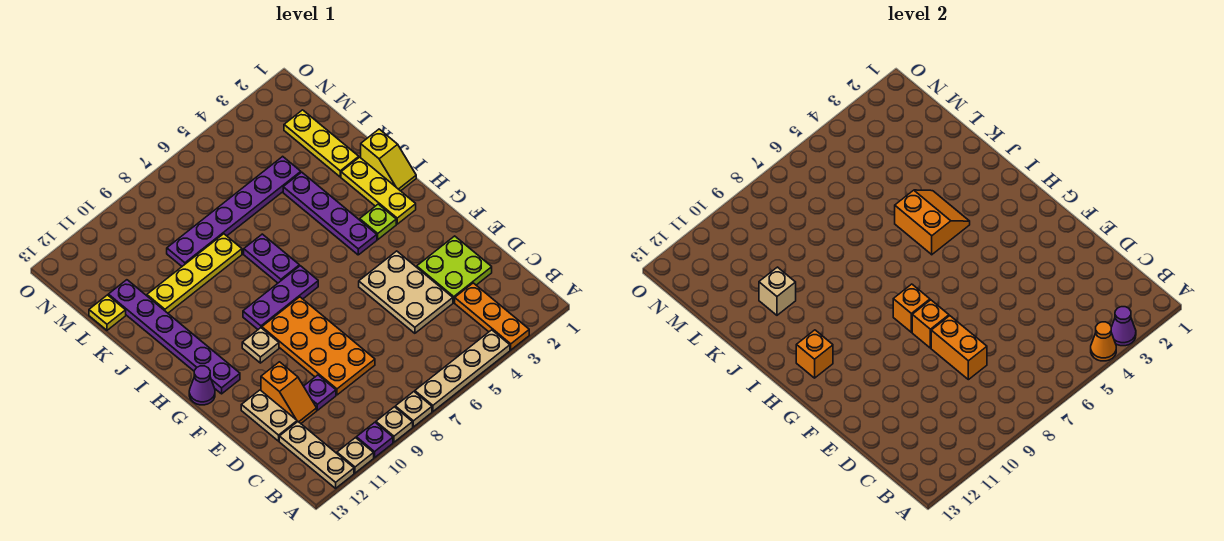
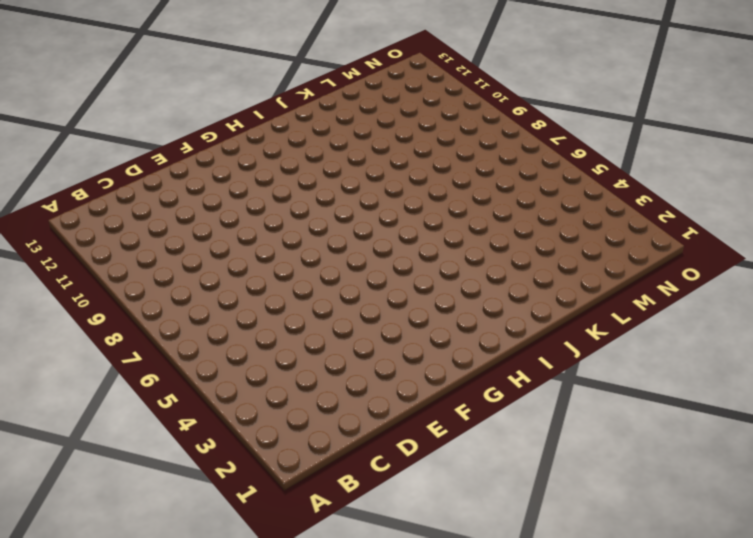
none -> orange 1x3 plate [455,283,529,350]
none -> tan 1x4 plate [415,330,510,411]
none -> tan 1x1 plate [395,392,432,427]
none -> tan 1x1 plate [376,407,413,442]

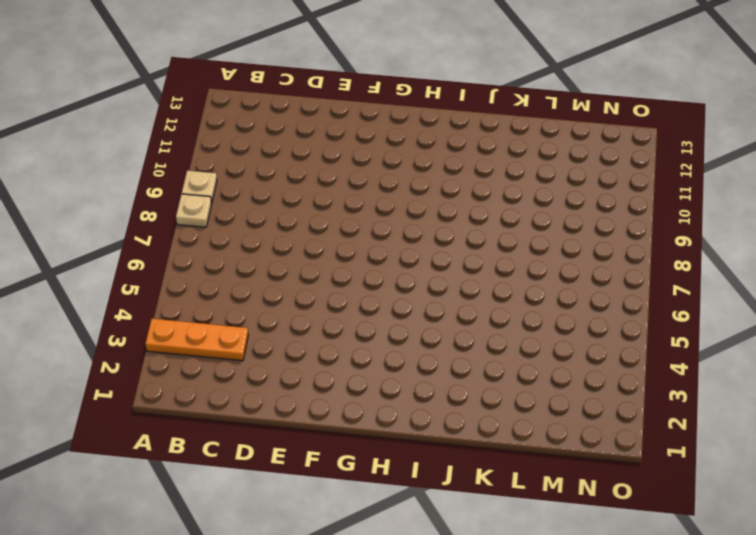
none -> tan 1x4 plate [415,330,510,411]
none -> purple 1x1 plate [356,422,393,458]
none -> tan 1x1 plate [337,438,374,473]
none -> tan 1x3 plate [279,422,354,488]

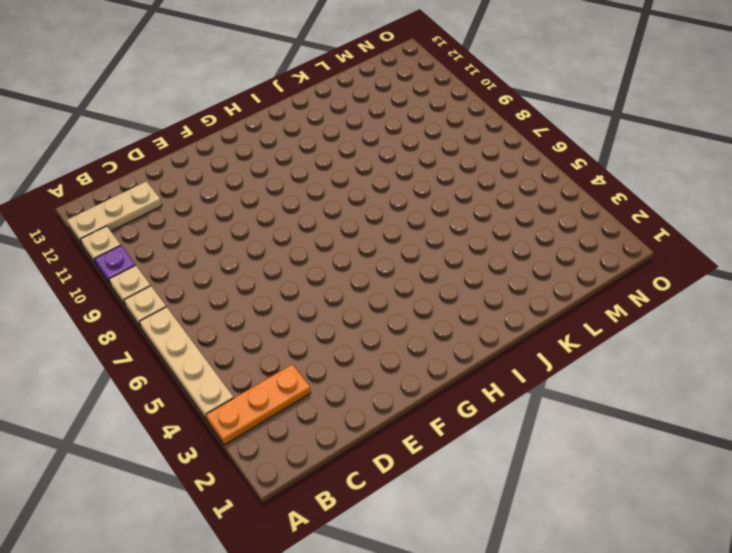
none -> lime 2x2 plate [417,236,492,303]
none -> tan 2x3 plate [359,251,453,333]
none -> orange 2x4 plate [262,297,375,395]
none -> purple 1x1 plate [304,375,336,410]

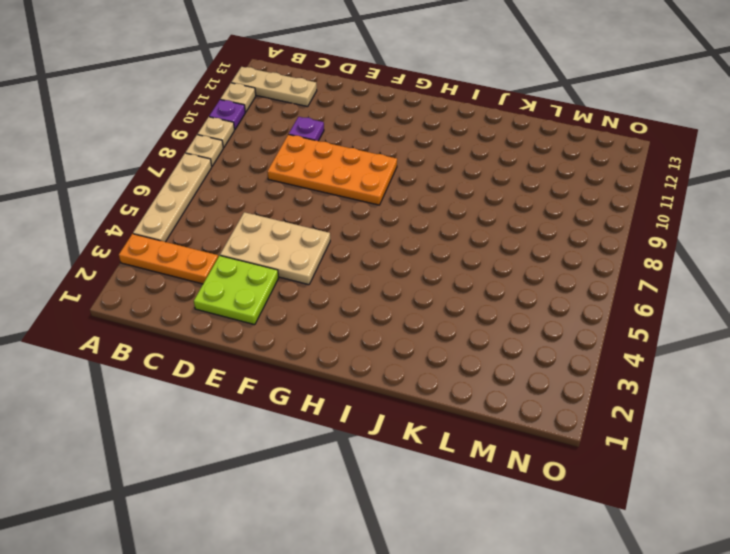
none -> orange 1x2 slope [261,362,317,423]
none -> tan 1x2 plate [241,390,297,441]
none -> tan 1x1 plate [242,328,279,363]
none -> purple 1x6 plate [108,280,240,394]

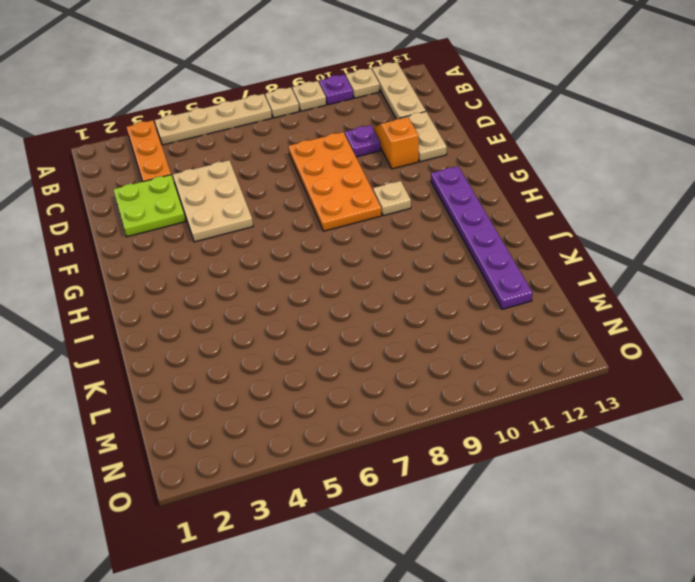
none -> purple 1x1 cone [189,366,215,405]
none -> yellow 1x3 plate [341,157,416,224]
none -> lime 1x1 plate [360,204,396,239]
none -> purple 1x4 plate [283,172,377,255]

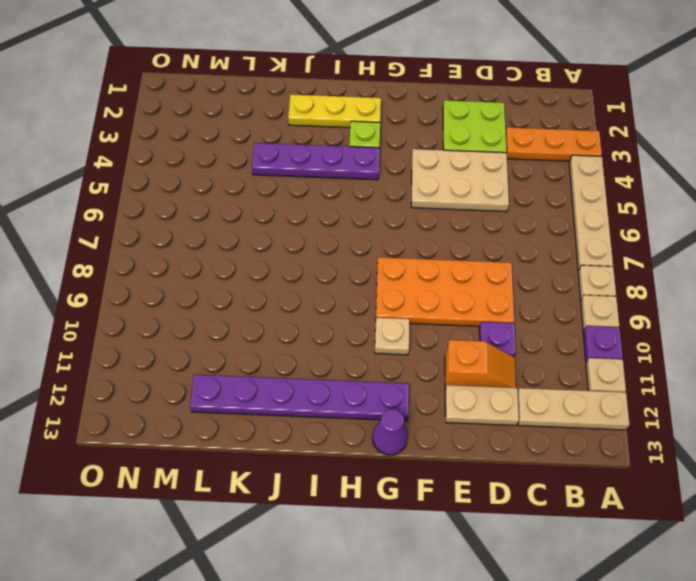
none -> purple 1x3 plate [243,266,318,329]
none -> yellow 1x2 slope [361,129,416,191]
none -> purple 1x2 plate [244,234,299,283]
none -> yellow 1x3 plate [284,110,359,177]

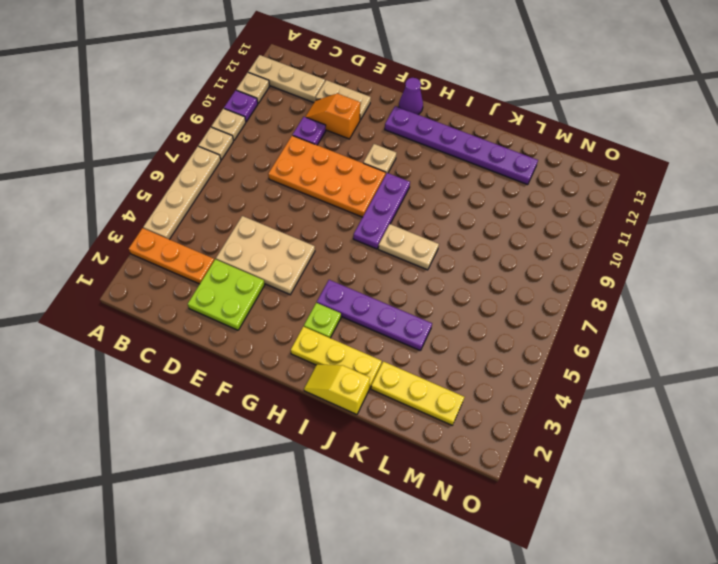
tan 1x2 plate [378,224,439,270] -> purple 1x2 plate [244,234,299,283]
none -> yellow 1x4 plate [147,234,242,313]
none -> purple 1x6 plate [167,156,301,266]
none -> yellow 1x1 plate [89,295,126,330]
none -> purple 1x1 cone [1111,307,1136,346]

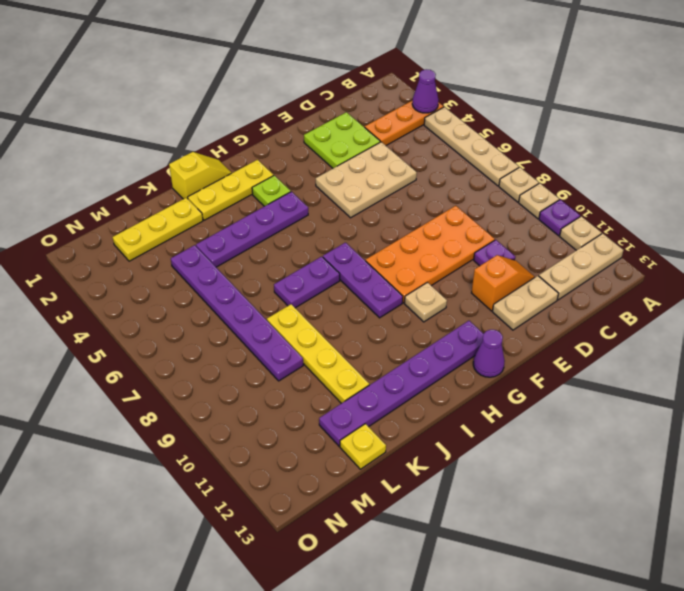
none -> orange 1x1 cone [1091,322,1116,361]
none -> orange 1x2 brick [931,316,987,380]
none -> orange 1x1 brick [912,300,949,348]
none -> orange 1x1 brick [893,284,930,332]

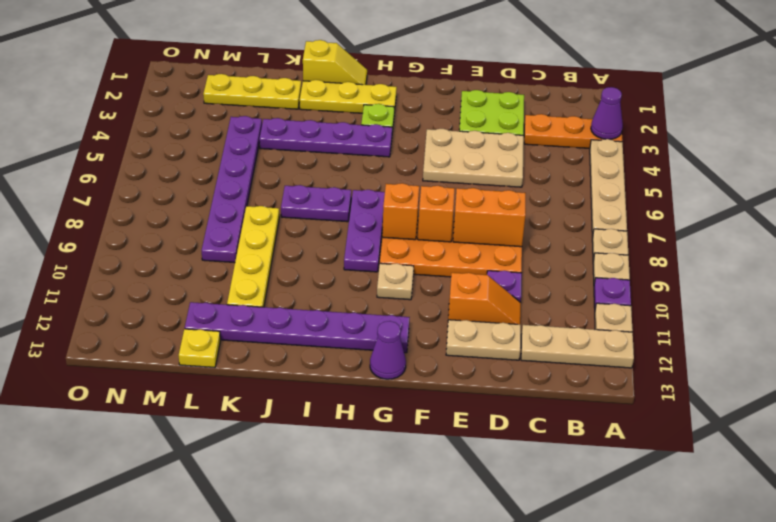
none -> orange 1x1 cone [1091,322,1116,361]
none -> orange 1x1 brick [796,330,833,378]
none -> orange 2x2 slope [895,190,970,255]
none -> tan 1x1 brick [759,267,796,315]

